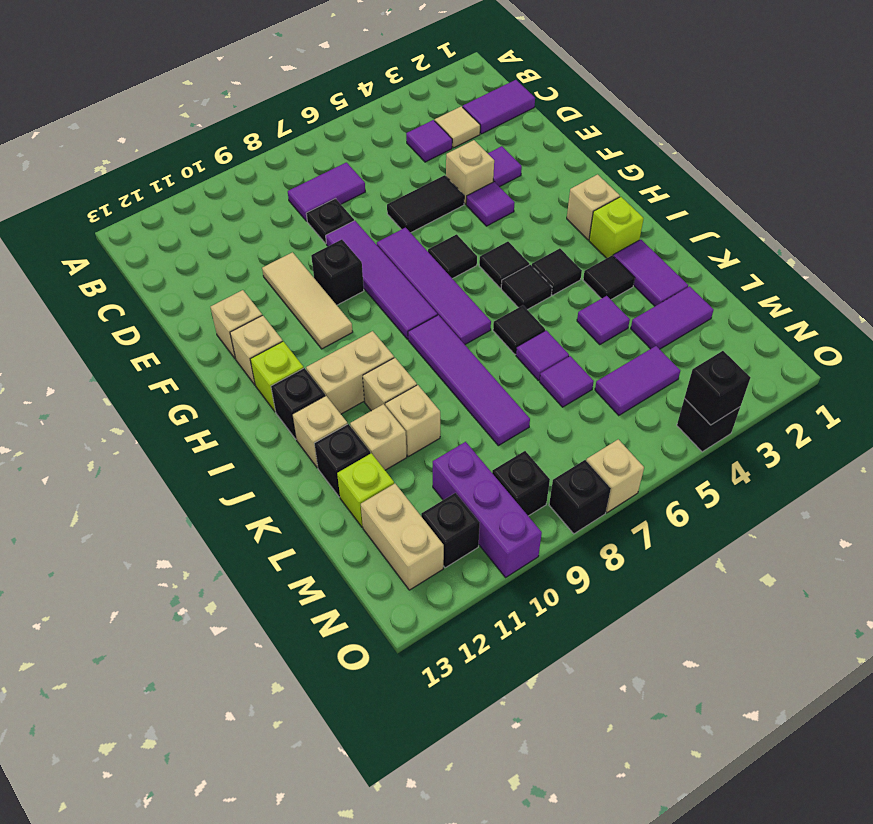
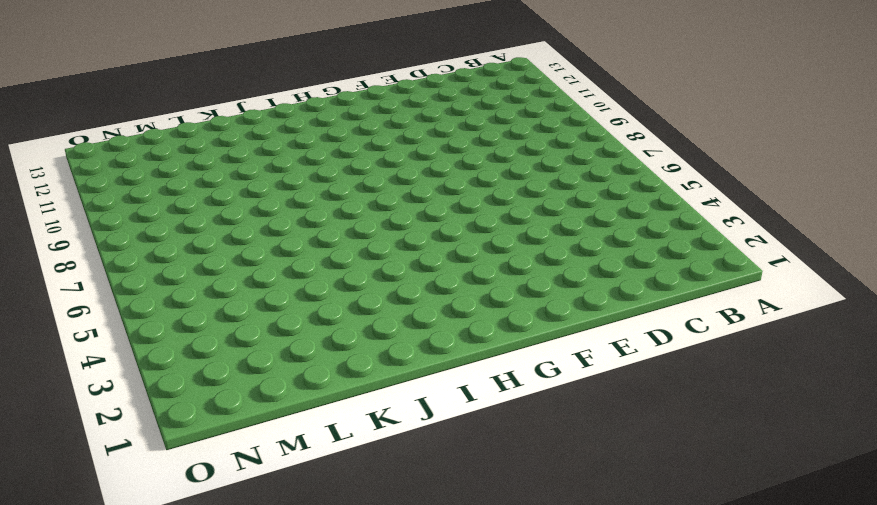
none -> purple 1x2 tile [463,80,535,134]
none -> tan 1x1 tile [435,106,480,148]
none -> purple 1x1 tile [406,120,452,162]
none -> purple 1x2 tile [288,162,365,221]

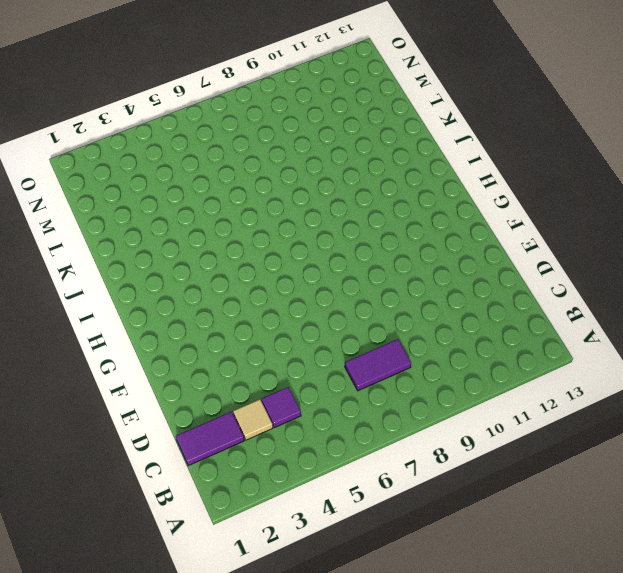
none -> black 1x1 plate [306,199,354,243]
none -> purple 1x1 tile [488,146,522,187]
none -> tan 1x1 brick [446,140,494,204]
none -> black 1x2 tile [387,175,464,233]

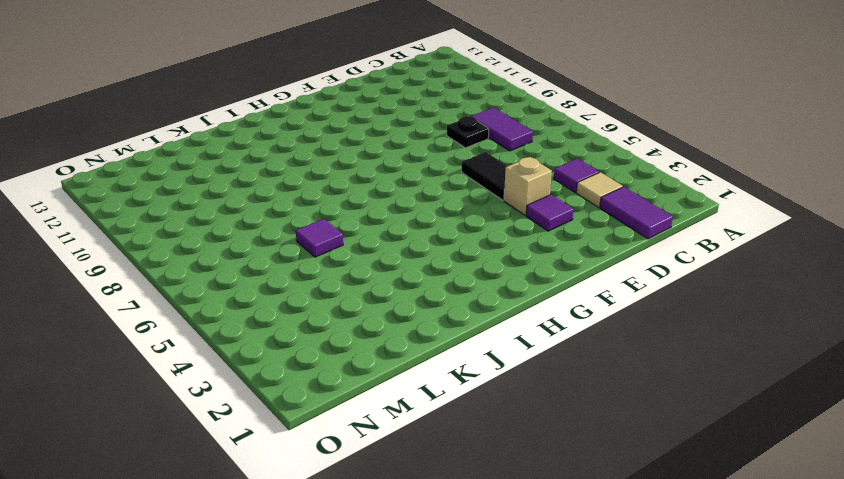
none -> purple 1x4 tile [326,221,437,339]
none -> tan 1x3 tile [262,252,353,349]
none -> purple 1x1 tile [466,182,515,226]
none -> purple 1x4 tile [377,228,491,344]

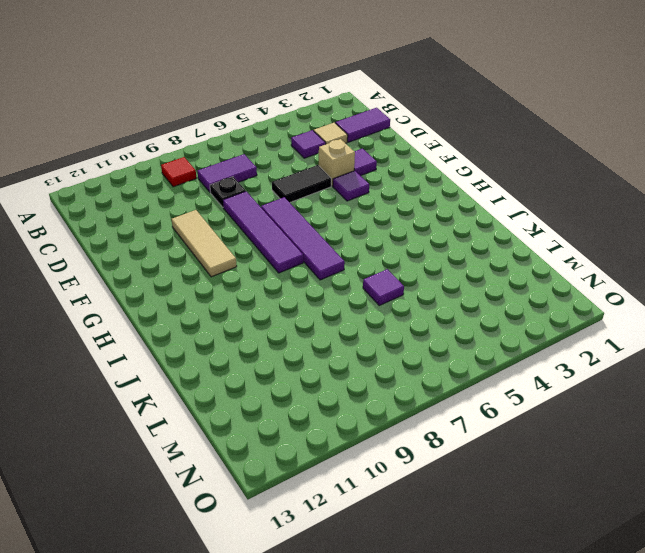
red 1x1 tile [161,157,196,187] -> none
none -> black 1x1 brick [311,240,364,305]
none -> tan 1x1 brick [211,290,262,359]
none -> black 1x1 tile [428,234,477,279]
none -> tan 1x1 brick [230,315,283,385]

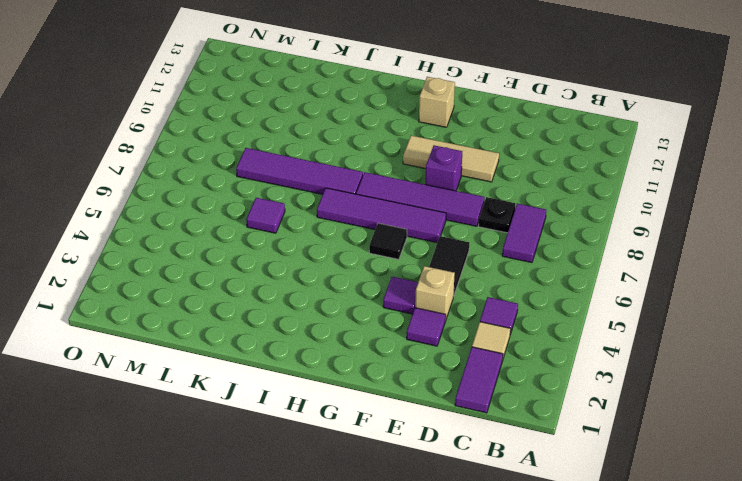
purple 1x1 brick [425,145,462,191] -> black 1x1 brick [311,240,364,305]
none -> tan 1x1 brick [211,290,262,359]
none -> tan 1x1 brick [567,174,620,240]
none -> black 1x1 tile [479,242,529,288]
none -> lime 1x1 brick [250,341,304,412]

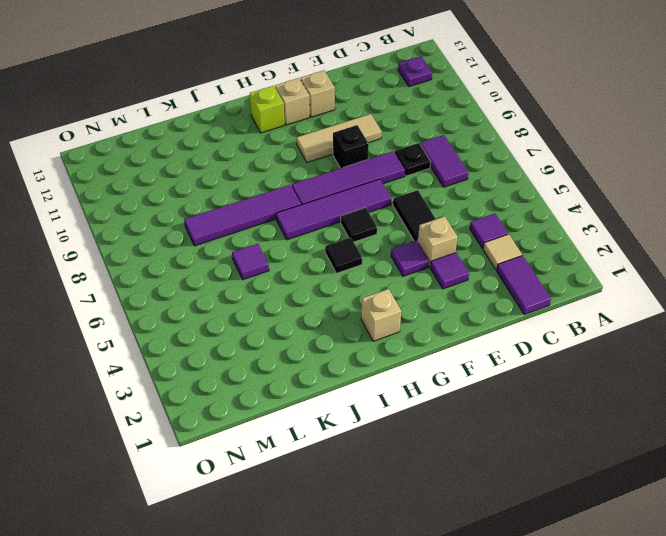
purple 1x1 plate [398,56,432,87] -> none
none -> lime 1x1 brick [589,197,644,258]
none -> black 1x1 tile [532,248,582,295]
none -> black 1x1 tile [501,265,552,310]
none -> tan 1x2 brick [306,331,394,414]

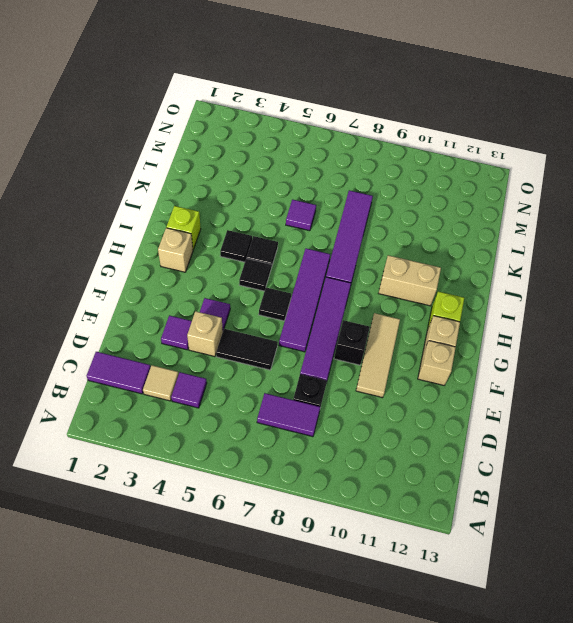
none -> black 1x1 brick [271,368,325,439]
none -> purple 1x2 tile [613,240,688,306]
none -> black 1x1 tile [583,256,635,299]
none -> black 1x1 tile [493,305,545,354]

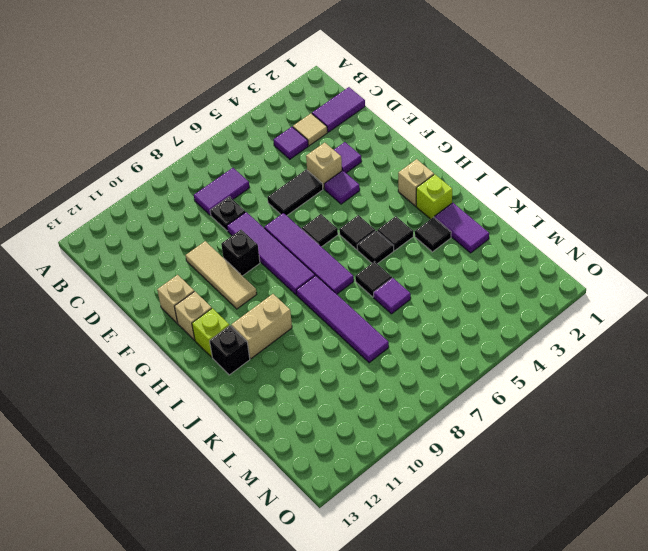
none -> tan 1x1 brick [363,358,417,411]
none -> tan 1x1 brick [292,396,347,468]
none -> purple 1x1 tile [577,296,630,344]
none -> tan 1x1 brick [385,385,440,457]

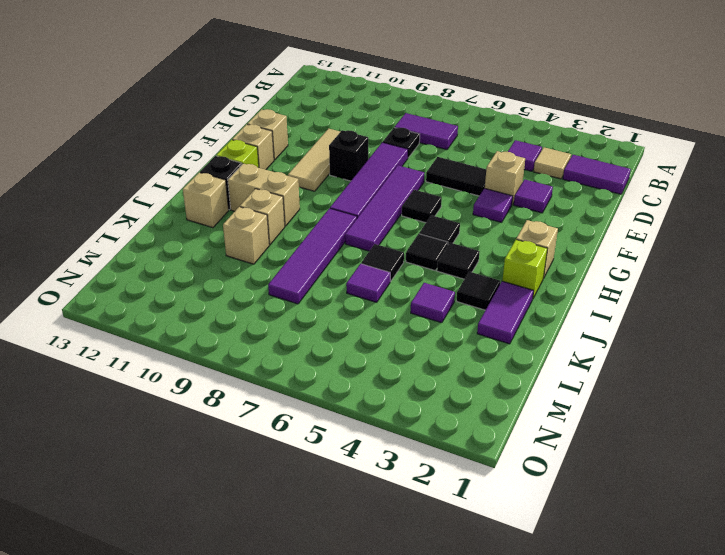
none -> tan 1x1 brick [350,404,407,470]
none -> black 1x1 brick [314,424,370,497]
none -> purple 1x2 tile [631,286,713,349]
none -> purple 1x1 tile [540,356,594,407]

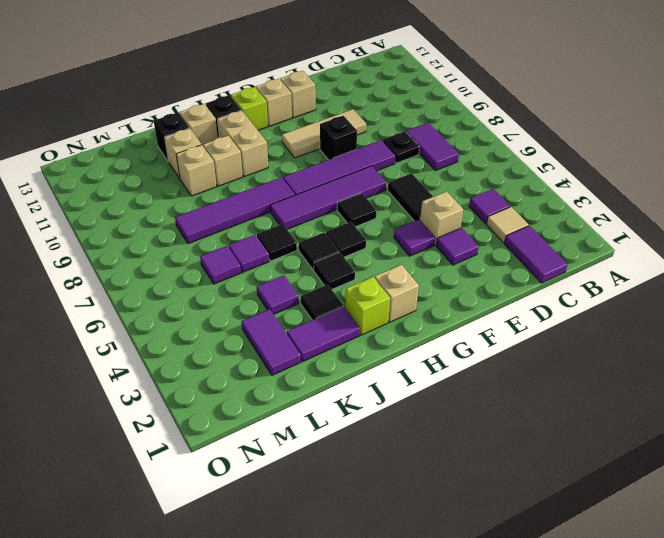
none -> lime 1x1 brick [337,453,394,527]
none -> purple 1x2 tile [595,346,680,415]
none -> purple 1x3 brick [433,442,542,577]
none -> tan 1x2 brick [361,484,444,590]

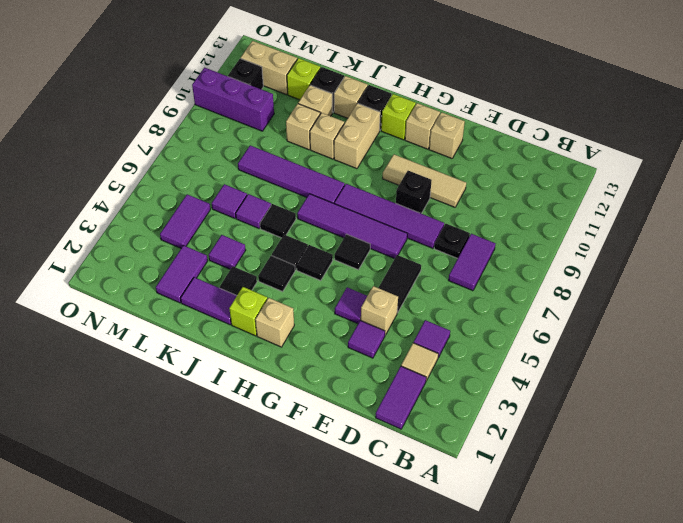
none -> black 1x1 brick [492,451,550,516]
none -> black 1x1 brick [677,399,740,452]
none -> tan 1x1 brick [586,439,644,513]
none -> black 1x1 brick [549,460,611,534]

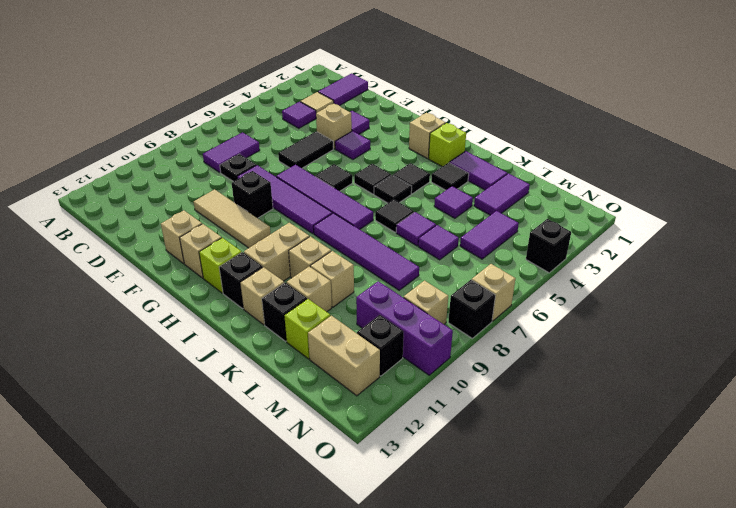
tan 1x1 brick [404,280,448,324] -> black 1x1 brick [492,451,550,516]
none -> black 1x1 brick [684,351,750,425]

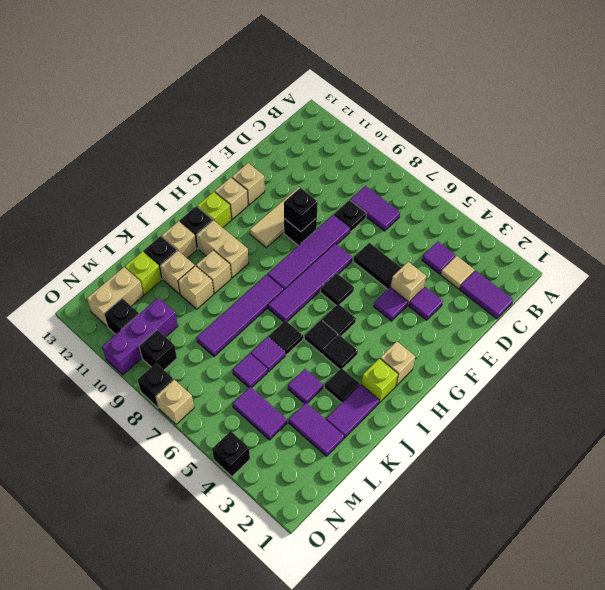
black 1x1 brick [284,188,318,232] -> black 1x1 brick moved to [684,351,750,425]

